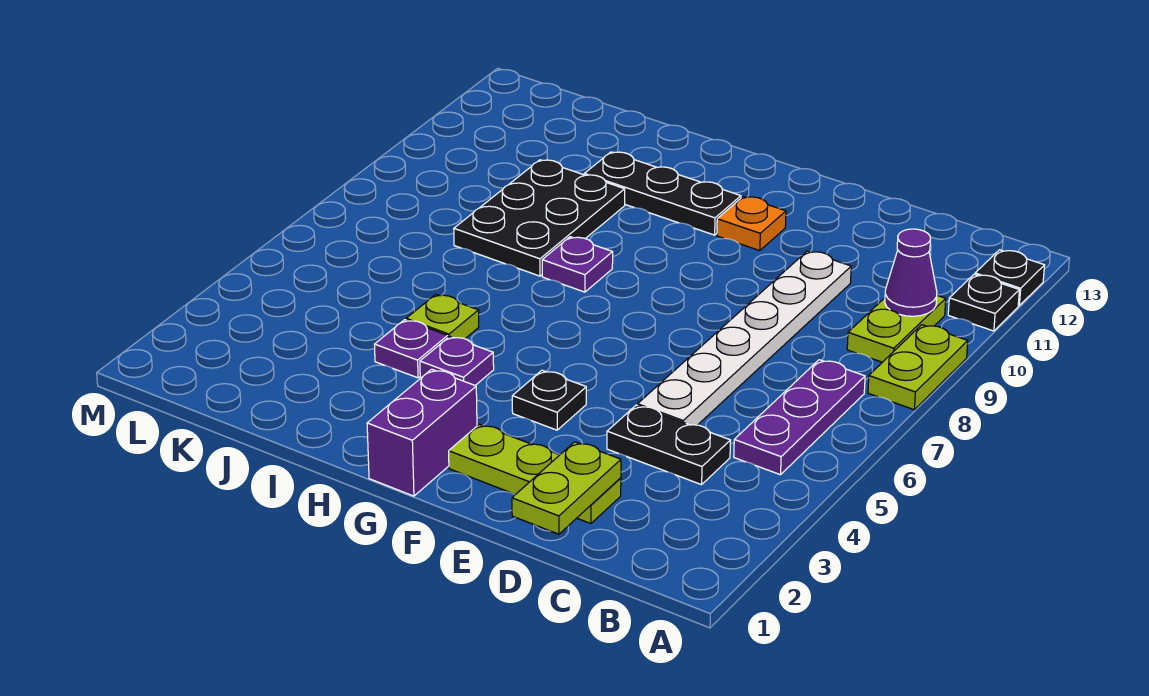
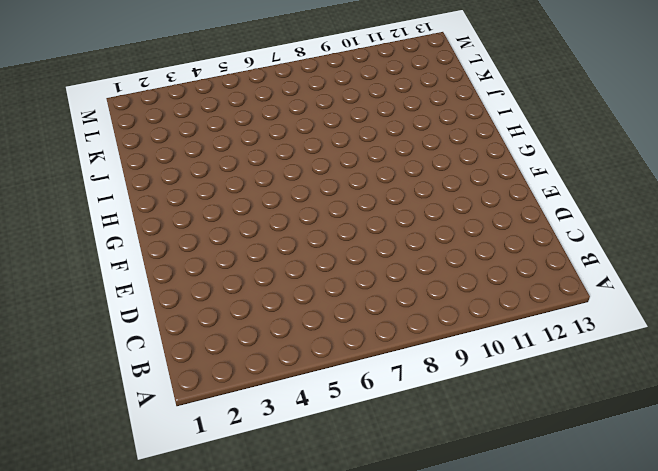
none -> lime 1x2 plate [868,325,968,410]
none -> black 1x1 plate [948,274,1019,331]
none -> black 1x1 plate [975,250,1045,306]

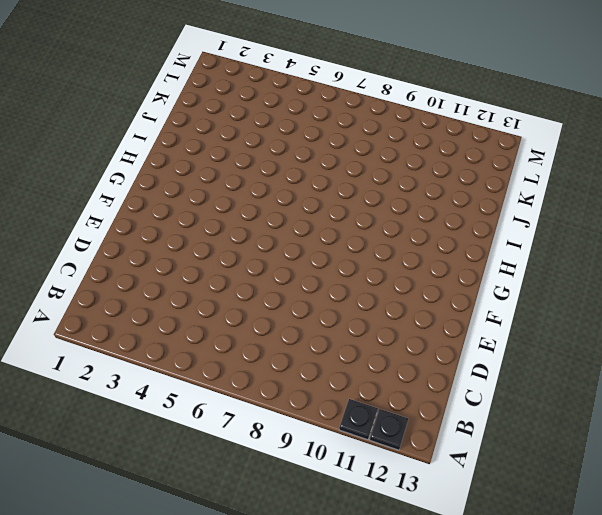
none -> lime 1x2 plate [868,325,968,410]
none -> purple 1x3 plate [734,360,865,475]
none -> lime 1x2 plate [847,296,946,362]

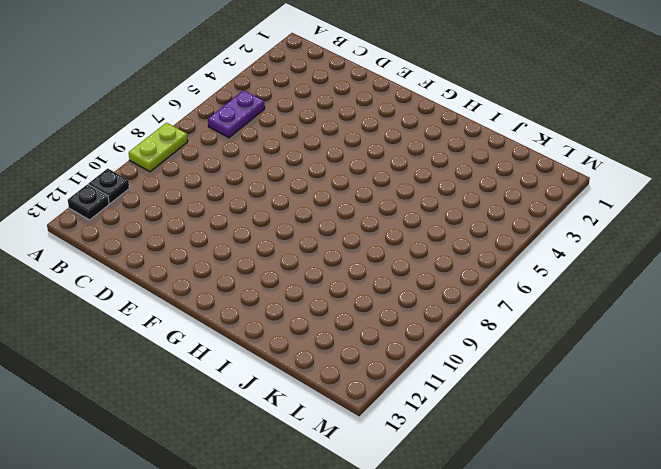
purple 1x2 plate [208,90,265,138] -> purple 1x3 plate [734,360,865,475]
none -> lime 1x2 plate [847,296,946,362]
none -> black 1x2 plate [607,405,730,485]
none -> lime 1x3 plate [449,424,621,524]

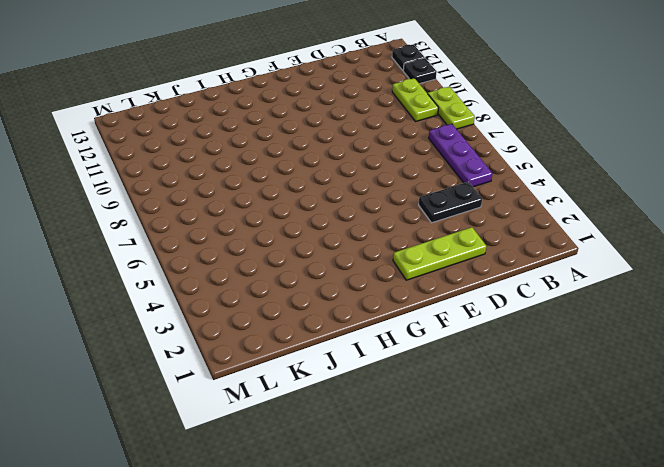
none -> white 1x6 plate [638,251,851,425]
none -> black 1x1 plate [512,370,586,430]
none -> orange 1x1 plate [717,197,786,251]

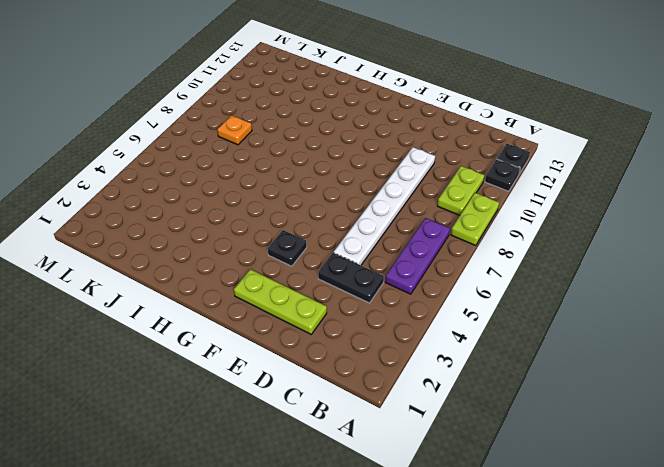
orange 1x1 plate [217,115,252,145] -> orange 1x1 plate moved to [717,197,786,251]
none -> purple 1x2 brick [367,369,477,496]
none -> black 1x3 plate [584,152,741,235]
none -> purple 1x1 plate [420,336,494,385]

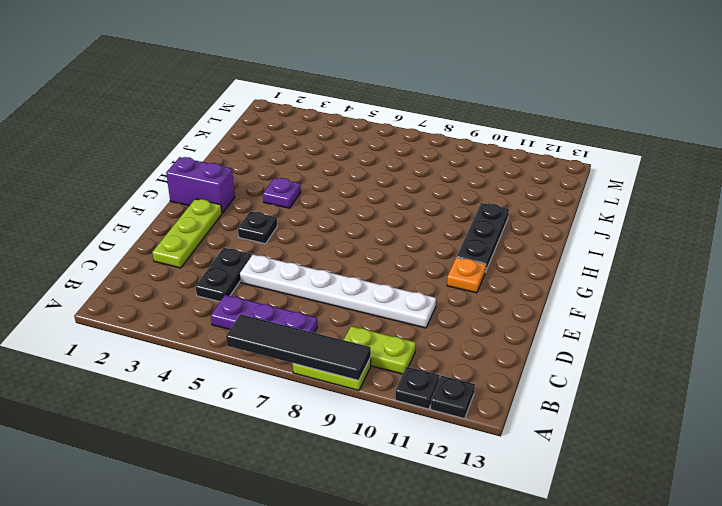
black 1x4 tile [226,314,371,381] -> none
none -> purple 1x1 plate [542,237,613,292]
none -> purple 1x1 plate [374,320,448,378]
none -> lime 1x1 plate [406,294,479,339]

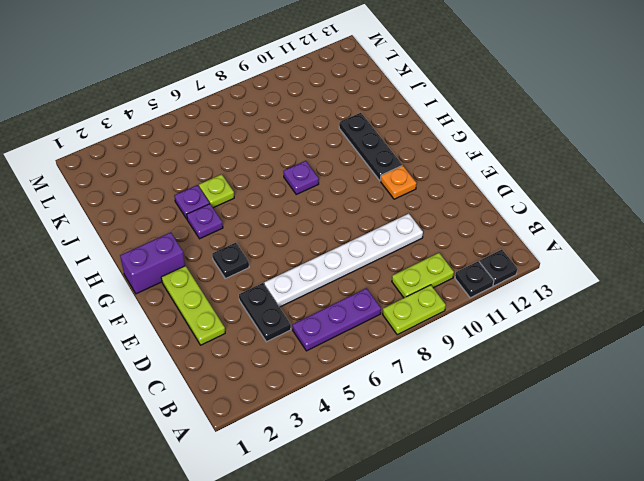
none -> black 2x3 plate [454,160,625,276]
none -> purple 1x1 cone [885,229,937,316]
none -> lime 1x2 plate [512,442,621,534]

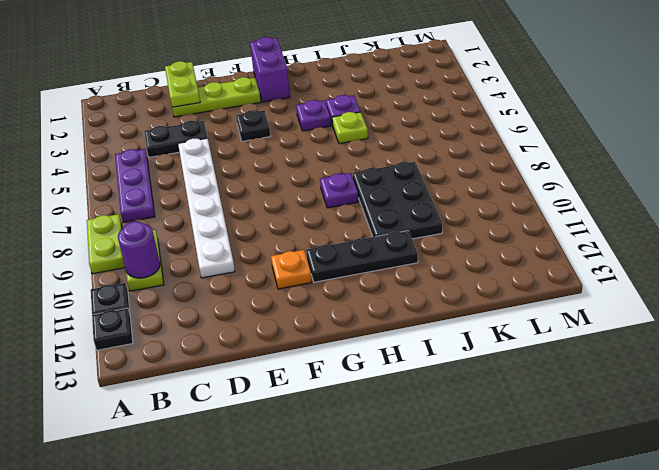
purple 1x1 round brick [118,221,160,278] -> purple 1x1 cone [885,229,937,316]

